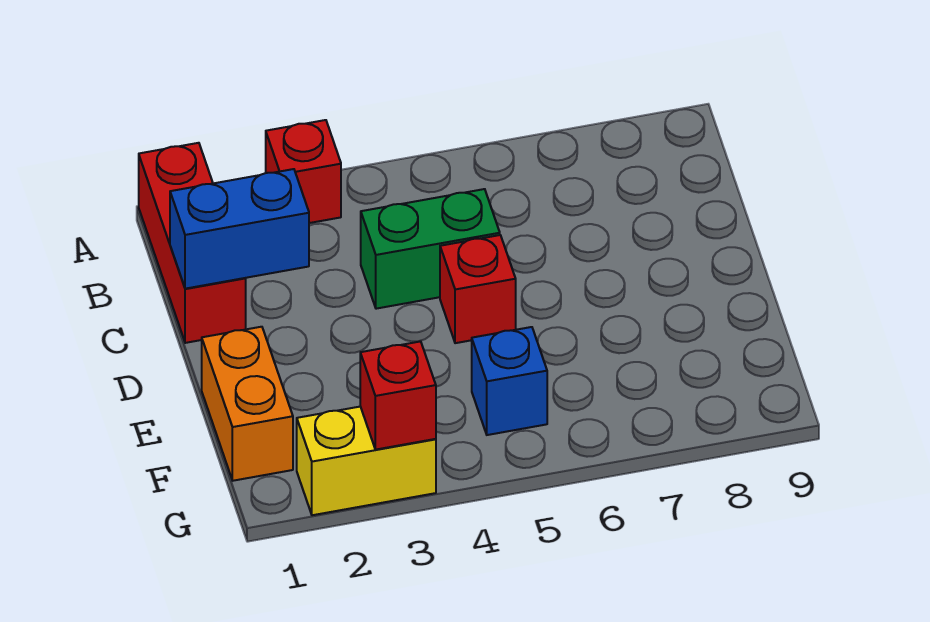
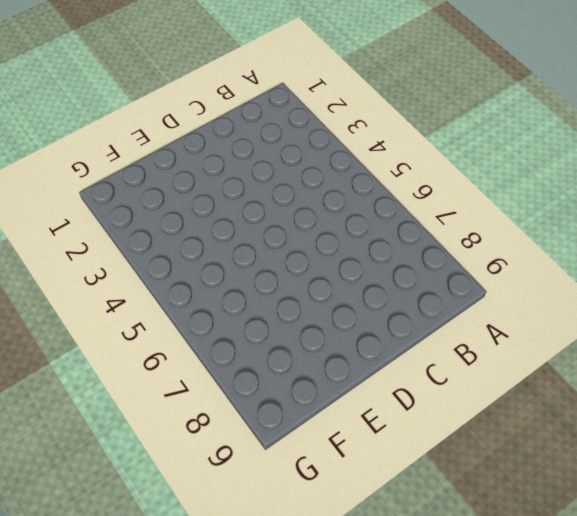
none -> red 1x3 brick [139,143,246,343]
none -> red 1x1 brick [266,120,341,223]

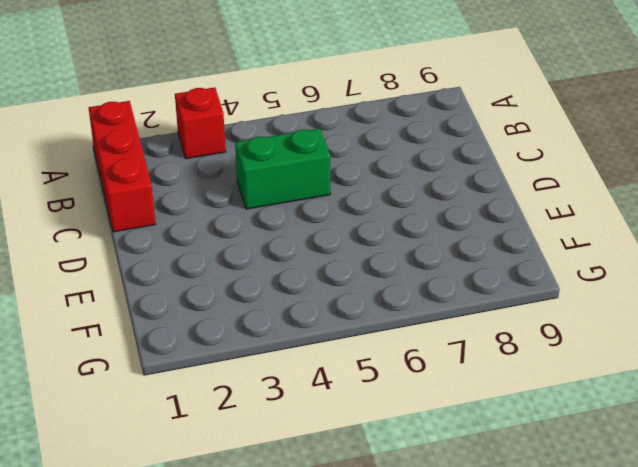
none -> red 1x1 brick [440,235,516,343]
none -> orange 1x2 brick [202,327,293,481]

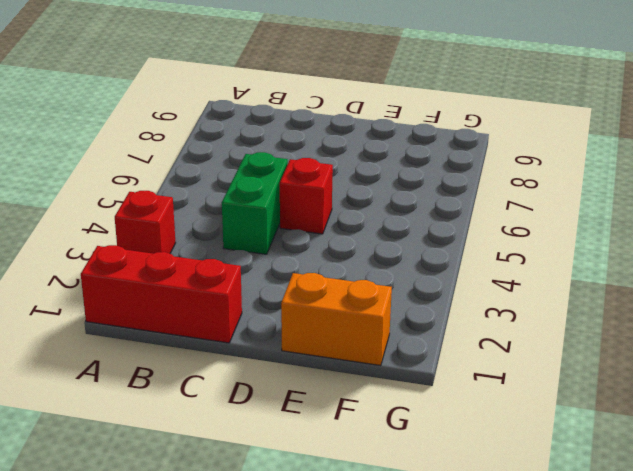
none -> blue 1x1 brick [472,327,547,435]
none -> yellow 1x2 brick [297,407,436,515]

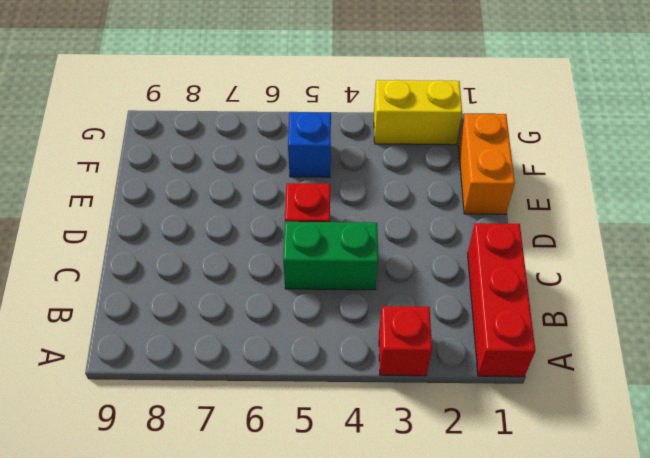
none -> blue 1x2 brick [170,169,309,289]
none -> red 1x1 brick [360,341,436,450]

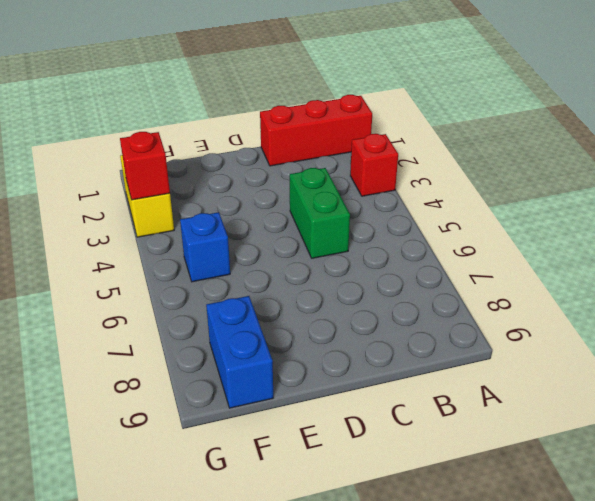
blue 1x2 brick [206,296,273,408] -> blue 1x2 brick moved to [170,169,309,289]
none -> red 1x1 brick [440,235,516,343]
none -> orange 1x2 brick [202,327,293,481]

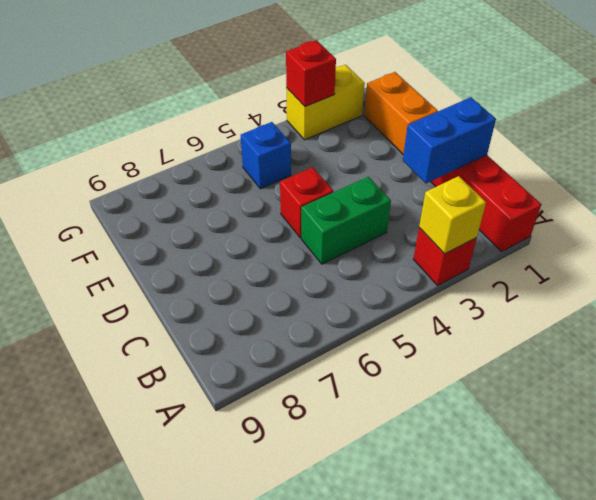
yellow 1x1 brick [419,176,486,254] -> none

